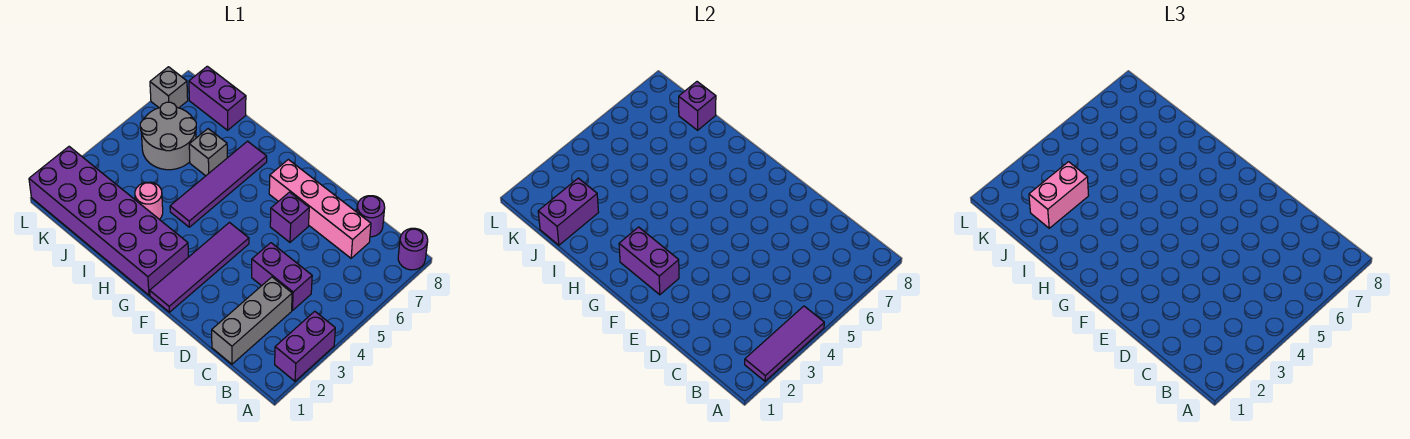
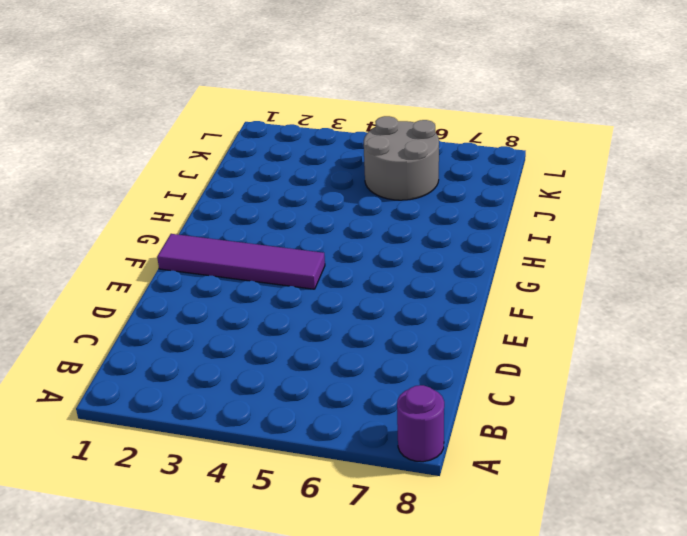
none -> purple 1x2 brick [275,311,335,381]
none -> grey 1x3 brick [212,277,292,364]
none -> purple 1x2 brick [252,243,312,310]

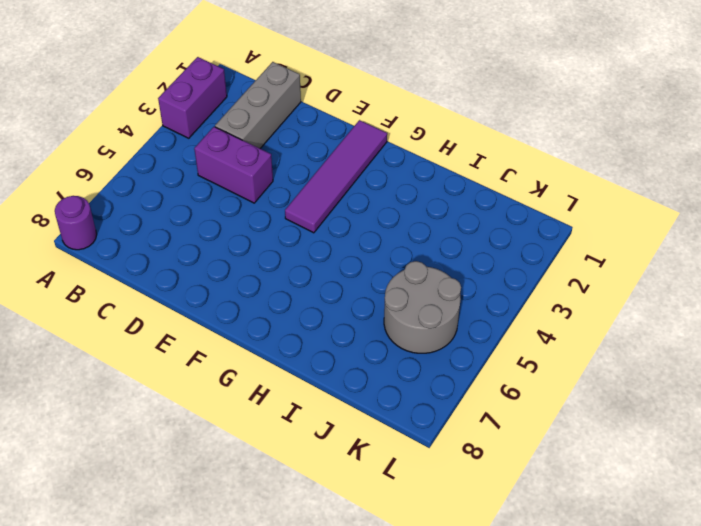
none -> pink 1x4 brick [269,159,371,258]
none -> purple 1x1 round brick [357,196,385,237]
none -> purple 1x1 brick [270,192,309,242]

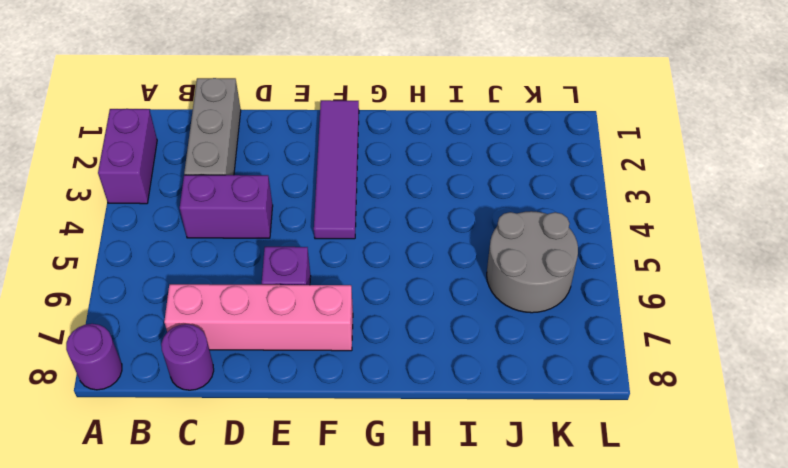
none -> purple 2x6 brick [29,147,188,295]
none -> purple 1x4 tile [170,141,267,227]
none -> pink 1x1 round brick [135,182,163,219]

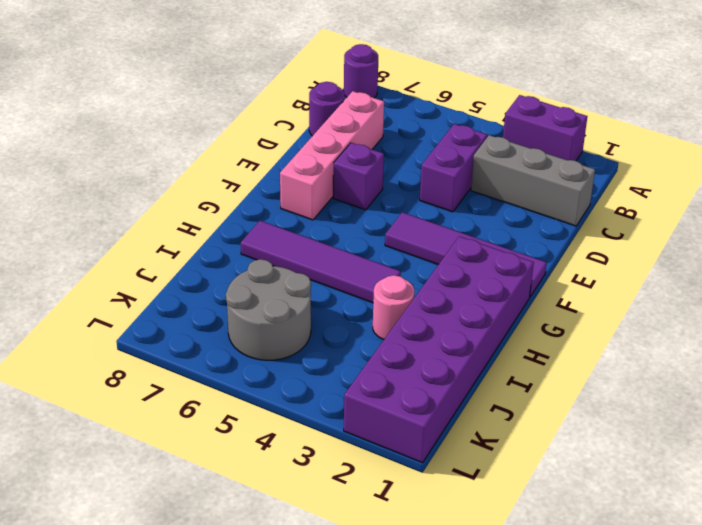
none -> grey 1x1 brick [189,129,227,176]
none -> purple 1x2 brick [189,66,246,130]
none -> grey 1x1 brick [150,67,188,108]

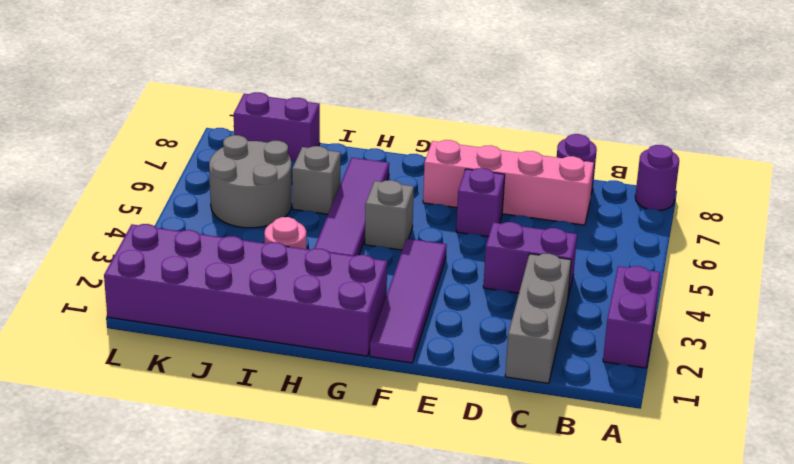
grey 1x1 brick [365,180,414,250] -> grey 1x1 brick moved to [150,67,188,108]
none -> purple 1x3 tile [745,306,824,381]
none -> purple 1x2 brick [619,227,679,295]
none -> purple 1x2 brick [538,178,599,245]

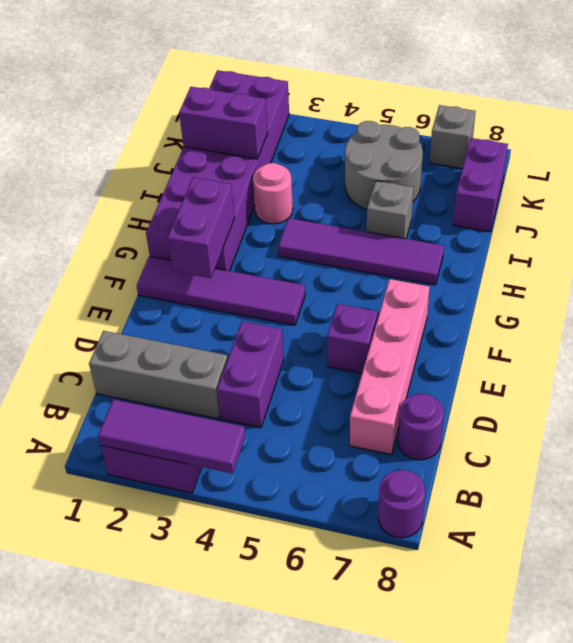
none -> purple 1x1 brick [679,82,716,130]
none -> pink 1x2 brick [1029,162,1089,228]

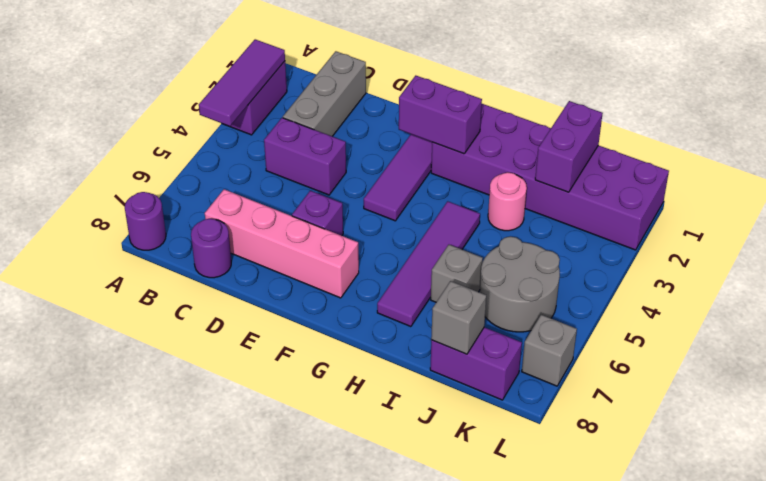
grey 1x1 brick [431,281,486,354] -> purple 1x1 brick [679,82,716,130]
none -> pink 1x2 brick [1029,162,1089,228]

